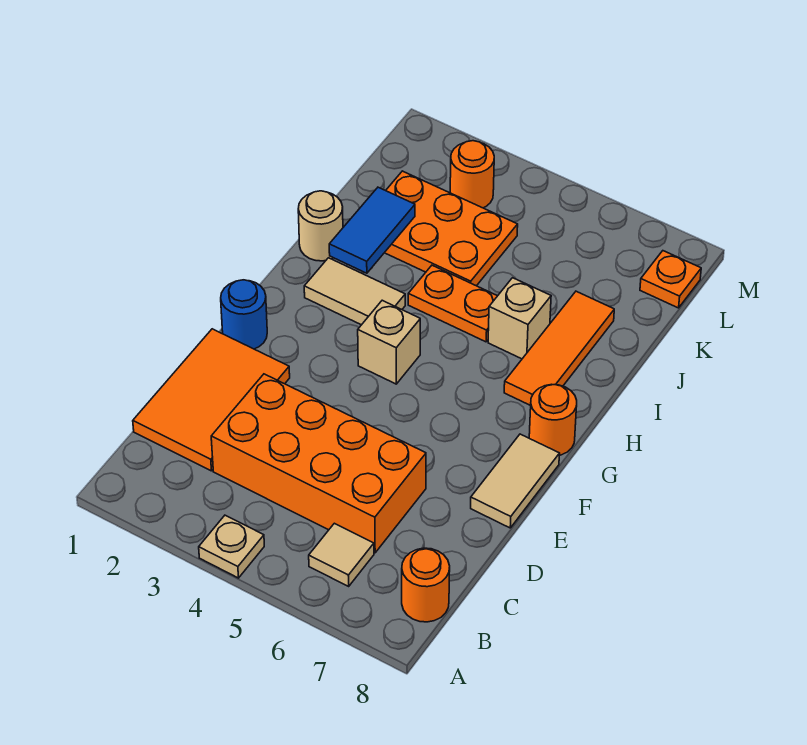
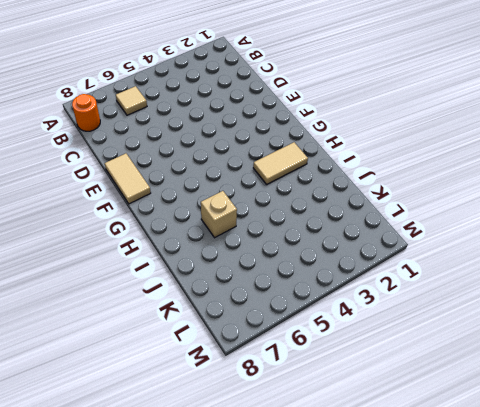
none -> tan 1x1 plate [199,515,264,578]
none -> orange 2x3 tile [133,329,290,471]
none -> orange 2x4 brick [211,374,426,553]

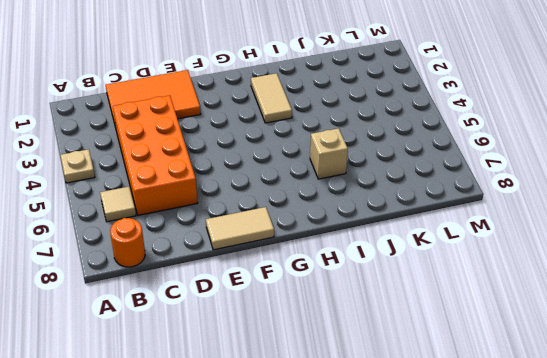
none -> blue 1x1 round brick [221,280,267,349]
none -> tan 1x1 brick [358,300,420,384]
none -> orange 1x1 round brick [529,384,577,455]

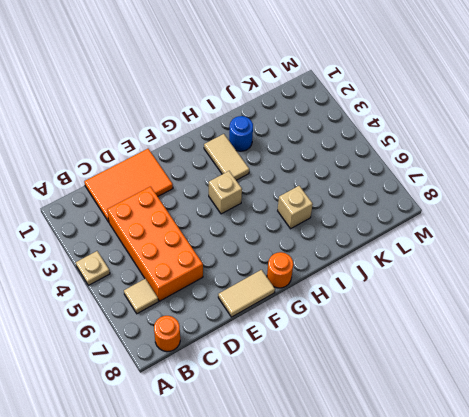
blue 1x1 round brick [229,116,253,151] -> blue 1x1 round brick moved to [221,280,267,349]
none -> orange 1x3 tile [504,291,614,406]
none -> tan 1x1 round brick [298,191,343,261]
none -> orange 1x2 plate [408,265,497,342]

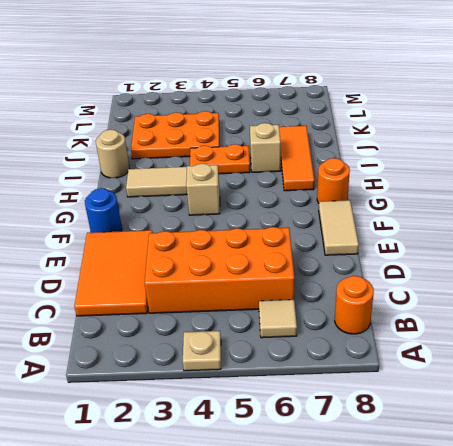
none -> orange 1x1 round brick [450,141,494,208]
none -> orange 1x1 plate [640,251,701,308]
none -> blue 1x2 tile [329,187,415,273]

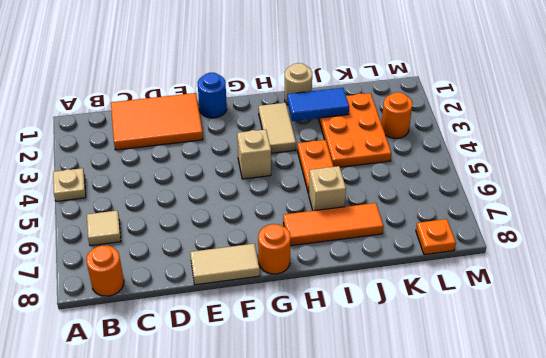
none -> orange 2x4 brick [211,374,426,553]

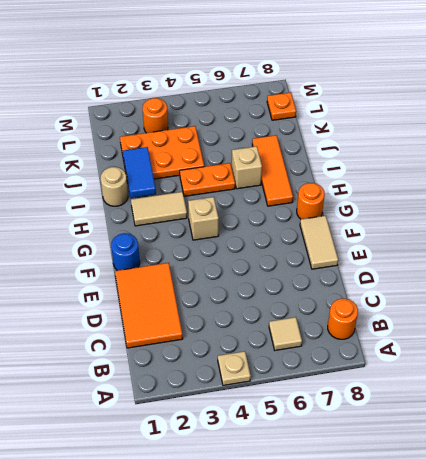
none -> orange 2x4 brick [211,374,426,553]

